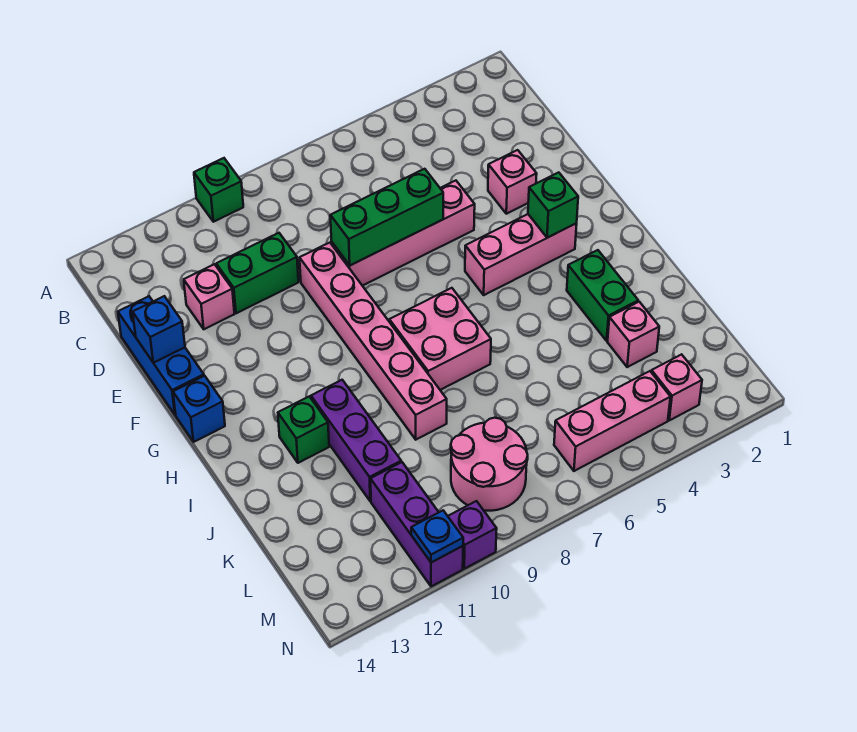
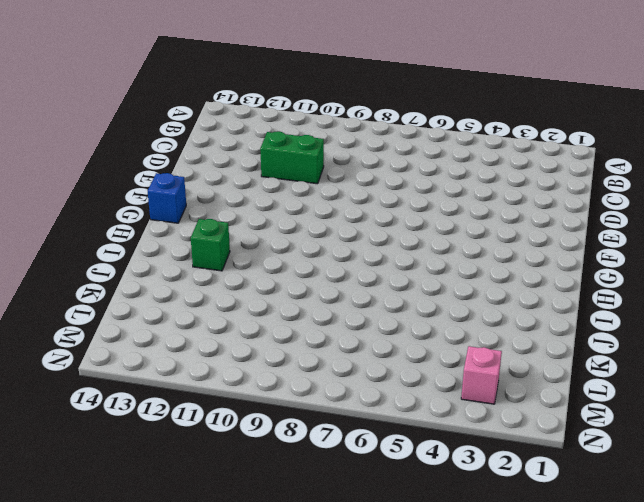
none -> green 1x1 brick [194,158,243,222]
none -> pink 1x1 brick [184,264,234,329]
none -> blue 1x3 brick [118,296,204,415]

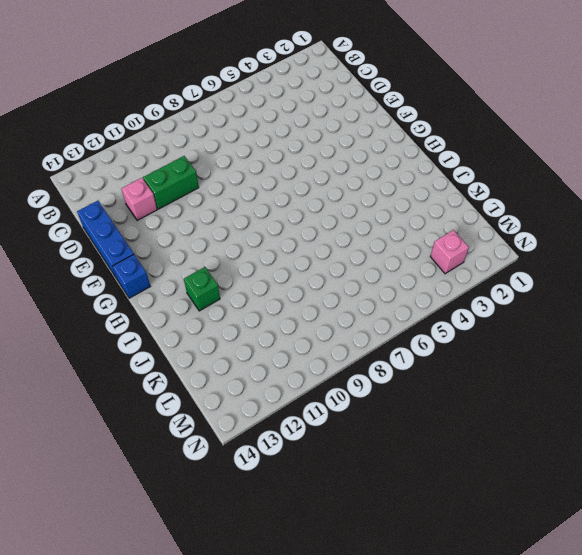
none -> green 1x1 brick [194,158,243,222]
none -> pink 1x1 brick [488,150,537,214]
none -> pink 1x4 brick [332,181,475,286]

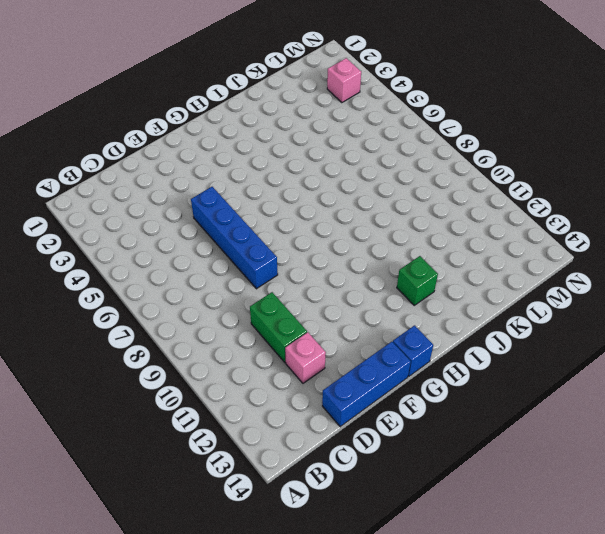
blue 1x4 brick [191,187,278,289] -> pink 1x4 brick [332,181,475,286]
none -> green 1x1 brick [194,158,243,222]
none -> pink 1x1 brick [488,150,537,214]
none -> pink 1x6 brick [300,243,447,439]

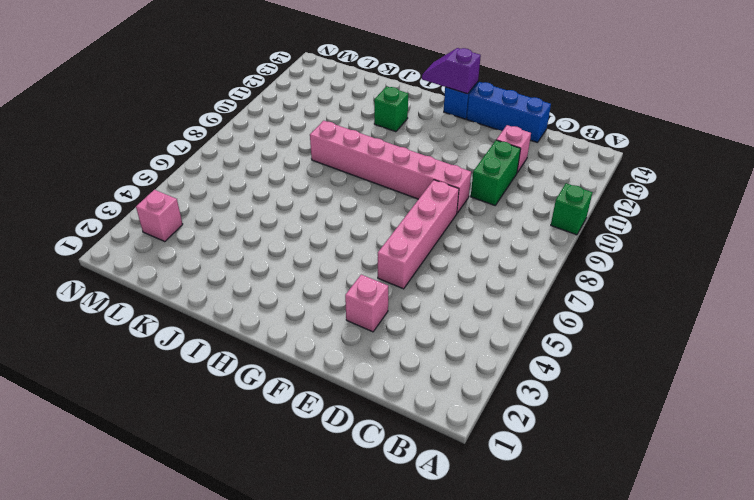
purple 1x2 slope [422,48,481,94] -> none
none -> pink 1x3 brick [465,214,577,295]
none -> pink 2x2 brick [389,288,491,390]
none -> green 1x2 brick [567,250,638,341]

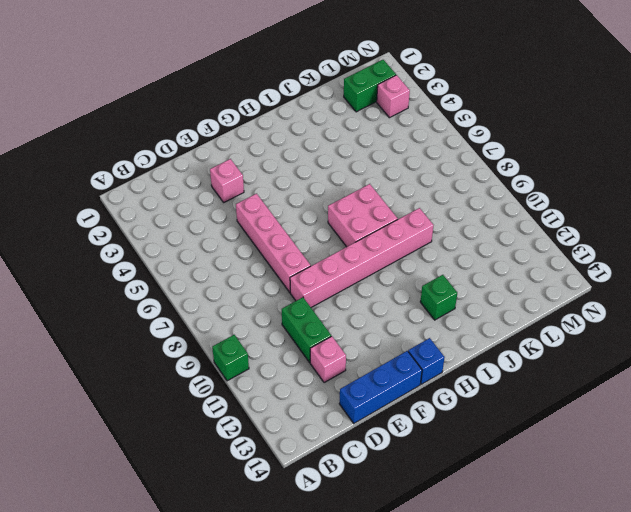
green 1x2 brick [344,60,396,112] -> green 1x2 brick moved to [567,250,638,341]
none -> pink 1x3 brick [465,214,577,295]
none -> purple 1x3 brick [311,380,401,501]
none -> pink 1x1 brick [608,302,659,367]

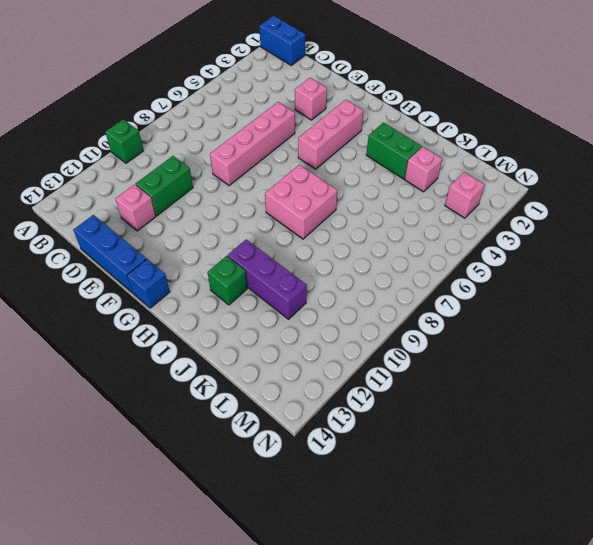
blue 1x2 brick [259,16,305,65] -> none
none -> pink 1x6 brick [300,243,447,439]
none -> pink 2x2 round brick [451,418,528,511]
none -> purple 1x3 brick [371,462,463,586]

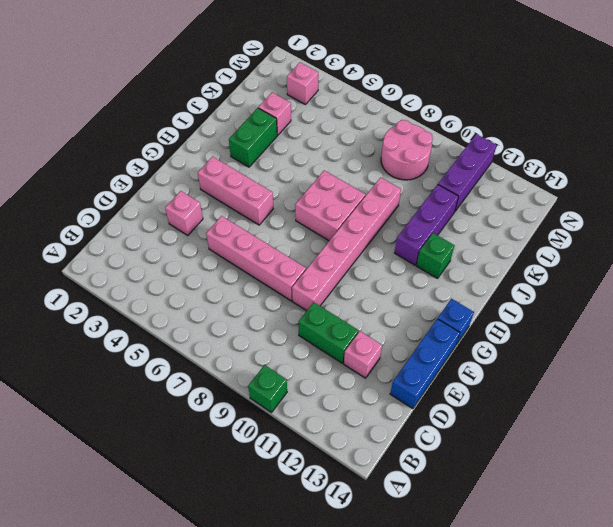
none -> pink 1x3 brick [554,371,670,471]
none -> purple 1x1 brick [448,501,497,569]
none -> green 1x3 brick [330,169,443,265]

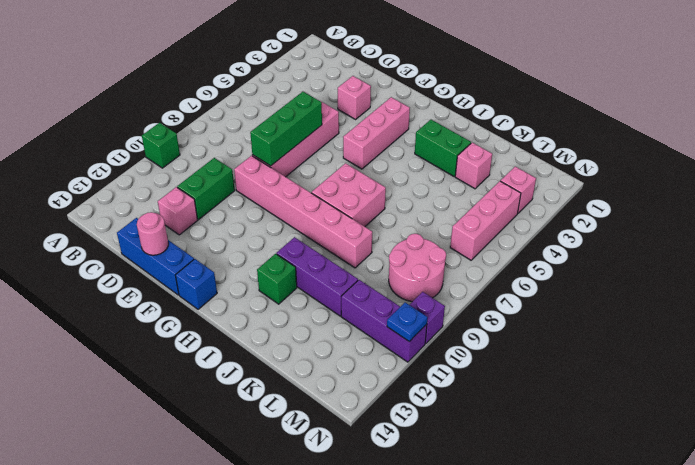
pink 1x1 round brick [137,212,168,255] -> blue 1x1 brick [133,296,185,363]
none -> green 1x1 brick [528,172,578,238]

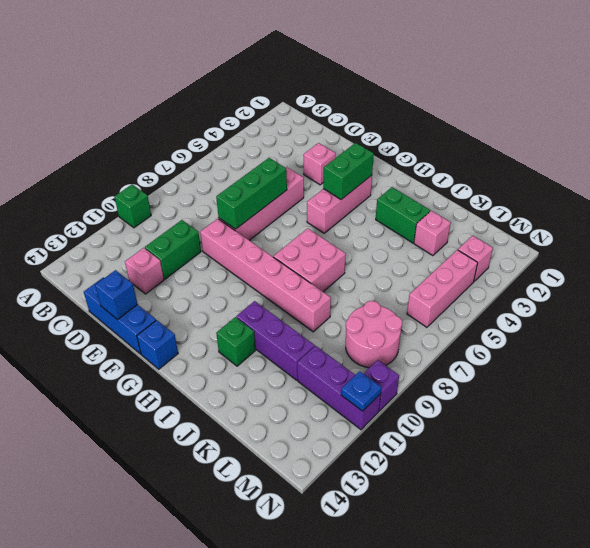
green 1x2 brick [323,143,374,200] -> green 1x1 brick [528,172,578,238]

